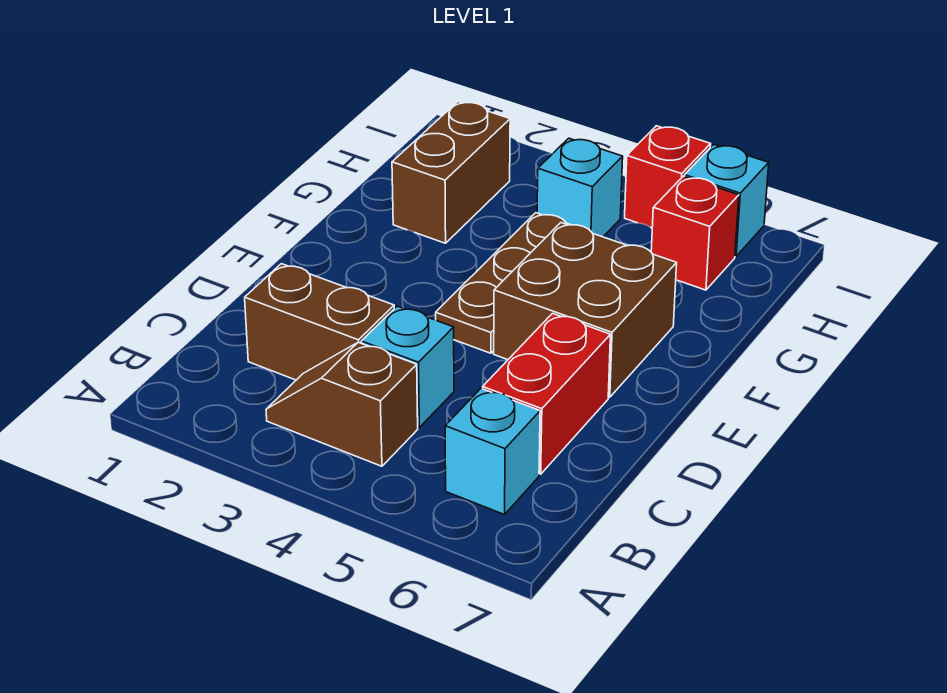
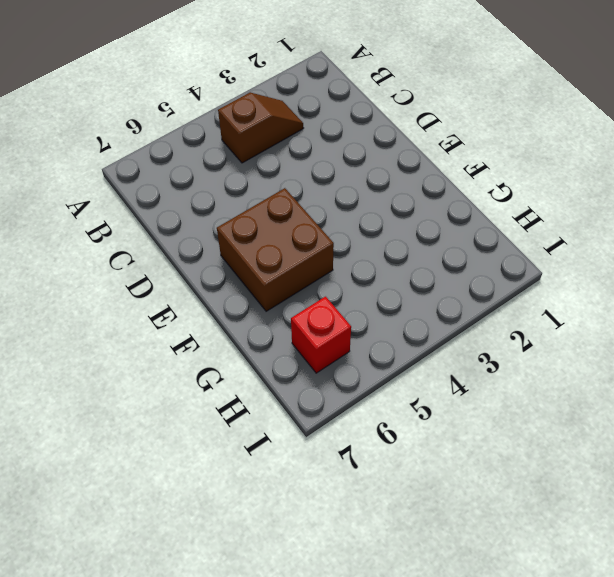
none -> cyan 1x1 brick [445,389,540,515]
none -> brown 1x2 brick [245,264,394,380]
none -> cyan 1x1 brick [361,306,454,427]

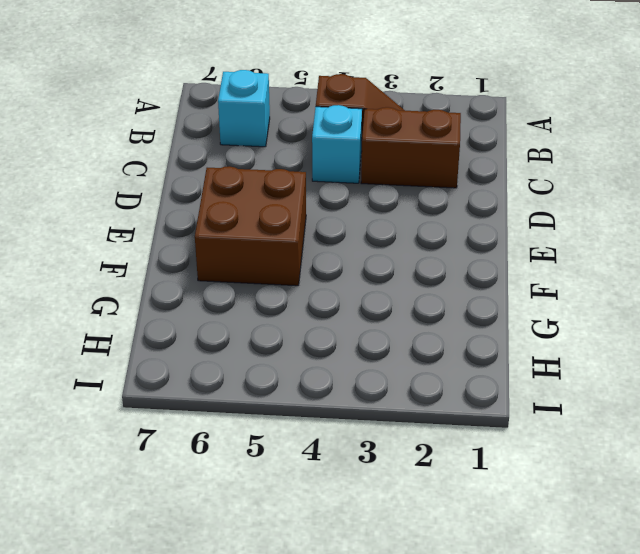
none -> red 1x2 brick [483,313,610,474]
none -> brown 1x3 plate [436,213,570,353]
none -> brown 1x2 brick [392,101,510,243]

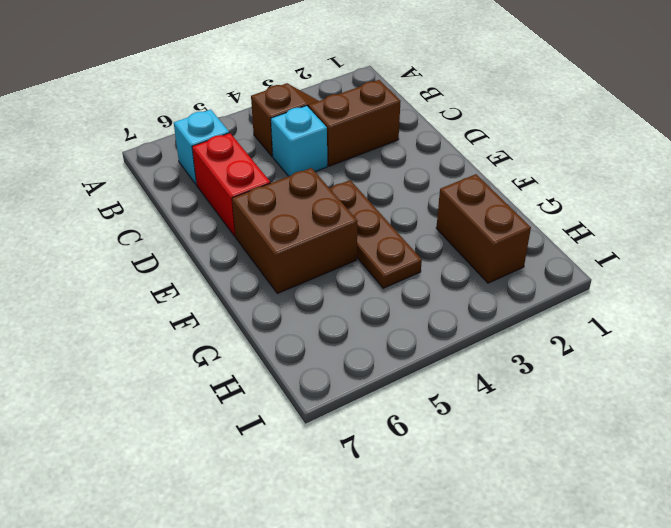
none -> cyan 1x1 brick [537,138,623,237]
none -> red 1x1 brick [651,176,739,290]
none -> red 1x1 brick [625,126,711,228]

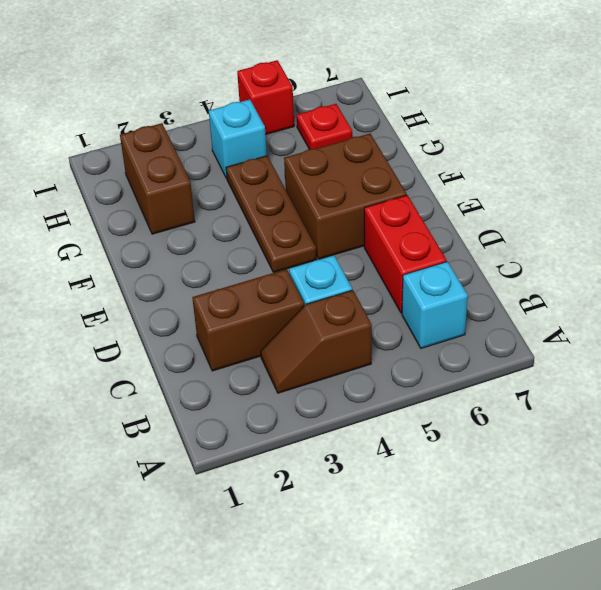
red 1x1 plate [297,104,352,149] -> red 1x1 brick [651,176,739,290]
none -> cyan 1x1 brick [684,145,769,256]

